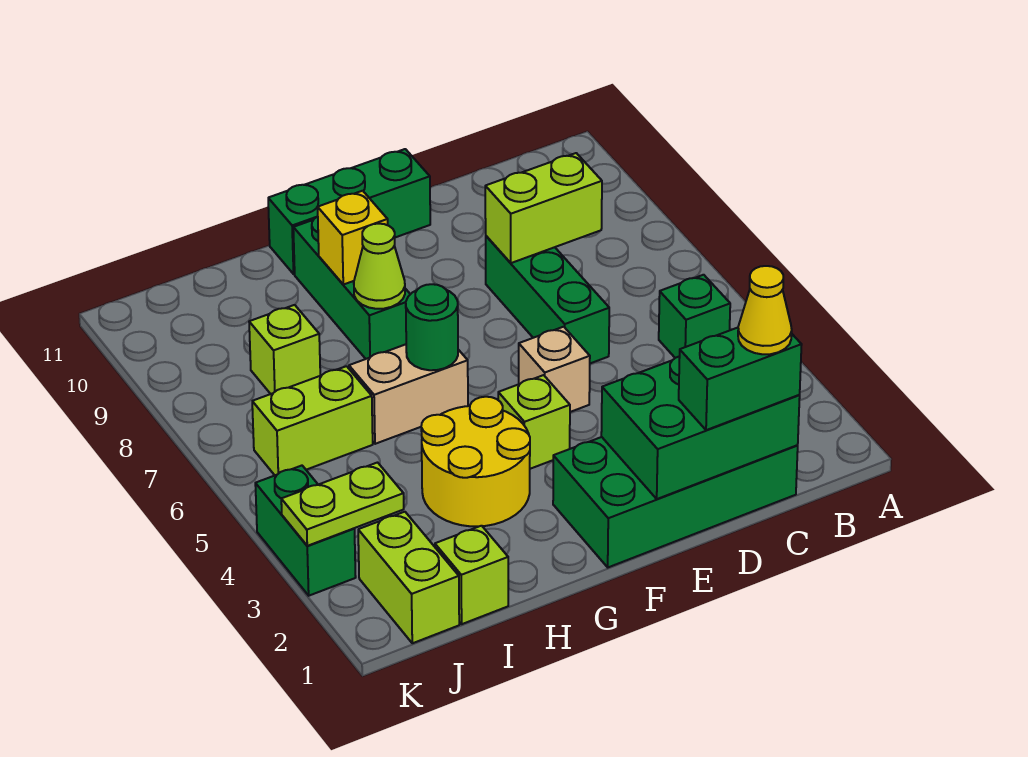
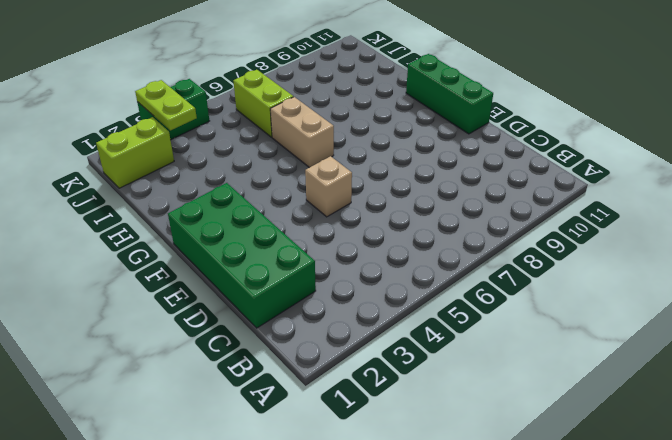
none -> green 1x1 brick [659,275,730,358]
none -> green 1x3 brick [486,236,609,363]
none -> lime 1x1 brick [498,375,570,469]

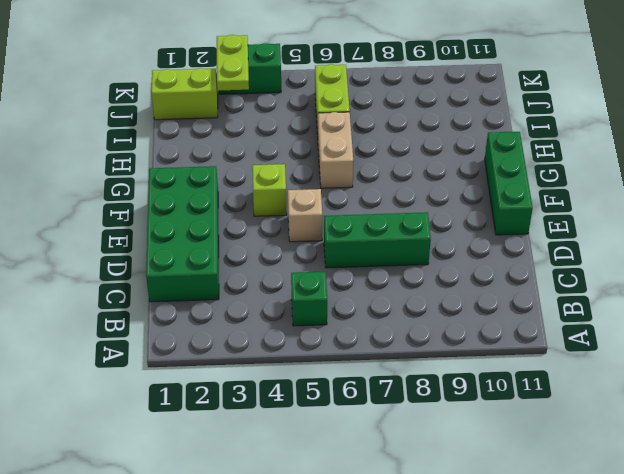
none -> yellow 2x2 round brick [421,397,530,526]
none -> green 1x3 brick [293,217,410,359]
none -> lime 1x1 brick [435,526,508,624]

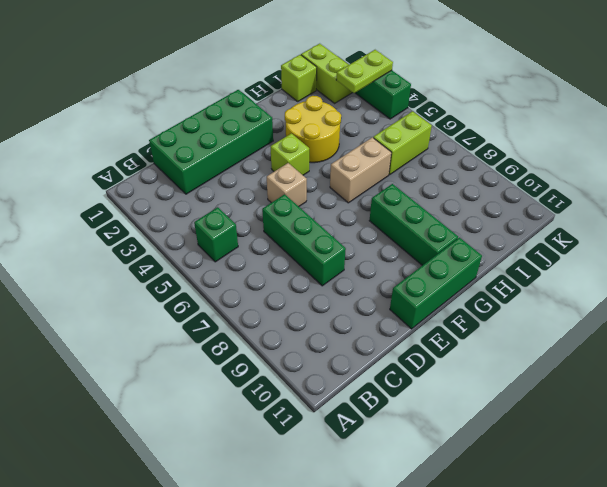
none -> lime 1x1 brick [249,305,320,394]
none -> green 2x3 brick [601,356,800,499]
none -> lime 1x2 brick [485,153,602,263]

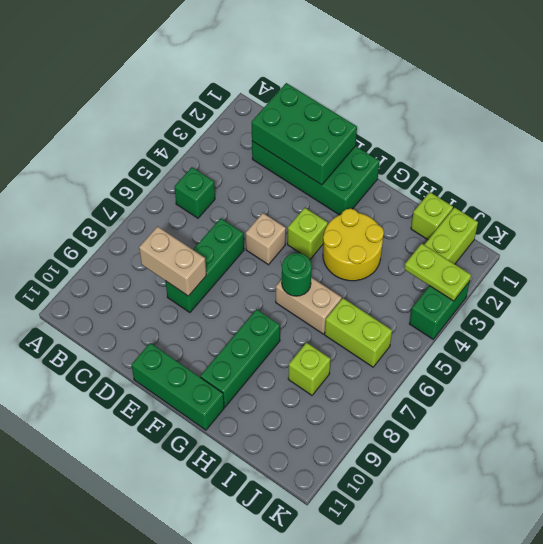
tan 1x2 brick [139,227,206,296] -> lime 1x2 brick [485,153,602,263]
none -> lime 1x1 cone [354,224,405,309]
none -> yellow 1x1 brick [318,191,388,285]
none -> green 1x2 brick [679,328,802,430]

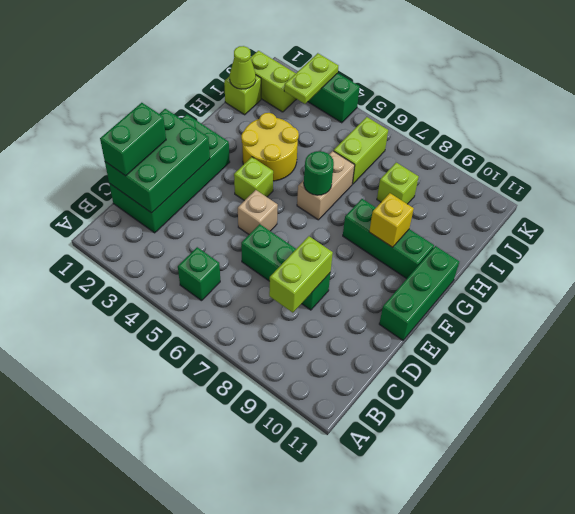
lime 1x1 cone [230,46,256,89] -> lime 1x1 cone moved to [354,224,405,309]
none -> yellow 1x1 cone [738,266,792,354]

